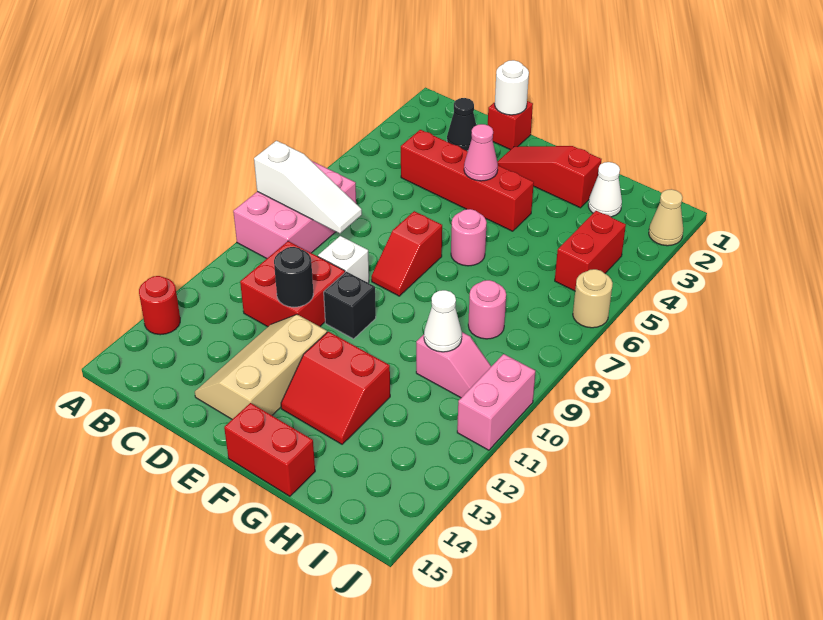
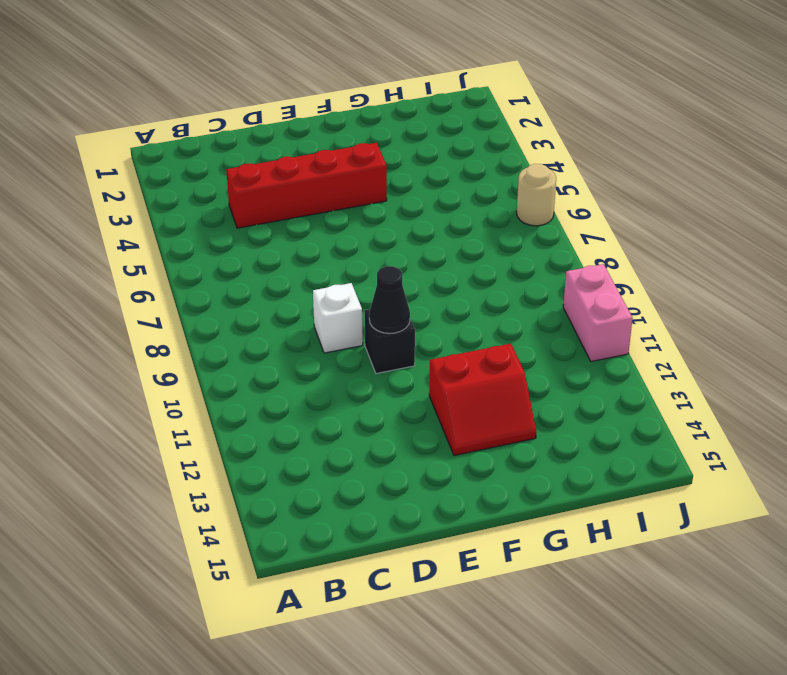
black 1x1 cone [369,266,410,334] -> black 1x1 cone moved to [447,98,476,151]
none -> pink 2x3 brick [233,161,356,258]
none -> red 1x1 round brick [139,276,180,335]
none -> red 2x2 brick [240,241,345,327]

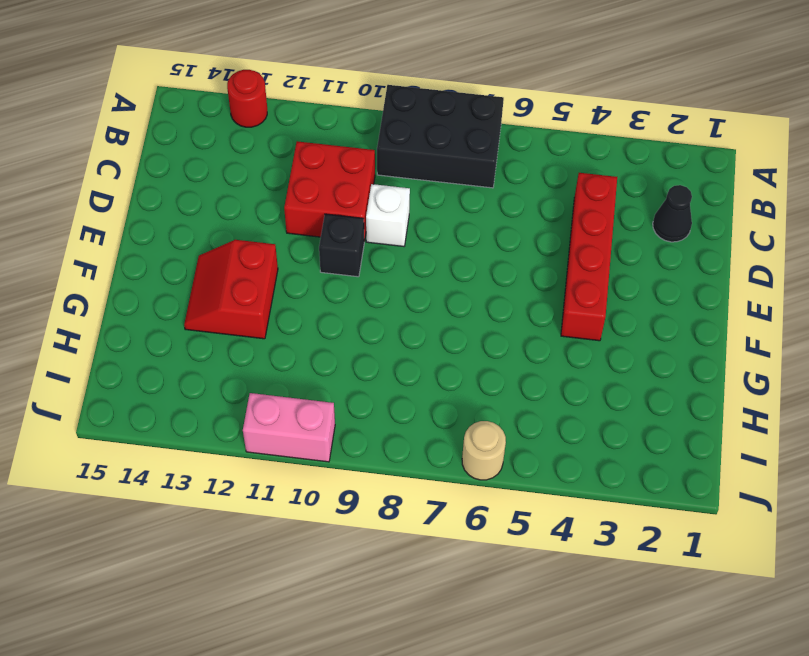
black 2x3 brick [377,85,504,188] -> pink 2x3 brick [233,161,356,258]
none -> red 1x1 brick [488,101,533,150]
none -> tan 2x3 slope [195,314,327,419]
none -> red 1x3 slope [497,146,602,208]

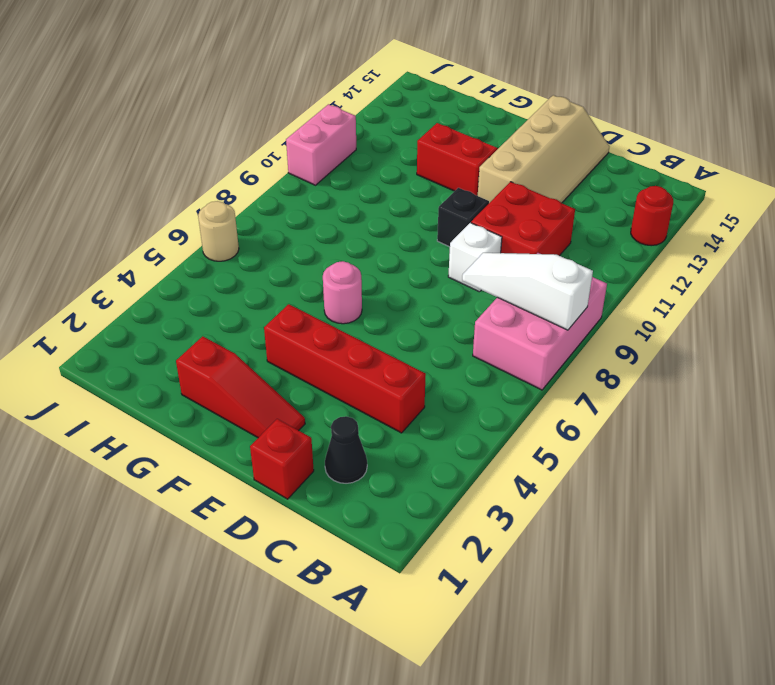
tan 2x4 slope [478,95,610,203] -> tan 2x3 slope [195,314,327,419]
none -> red 1x2 slope [371,211,442,296]
none -> red 1x2 brick [224,403,315,496]
none -> white 1x1 cone [588,162,622,217]

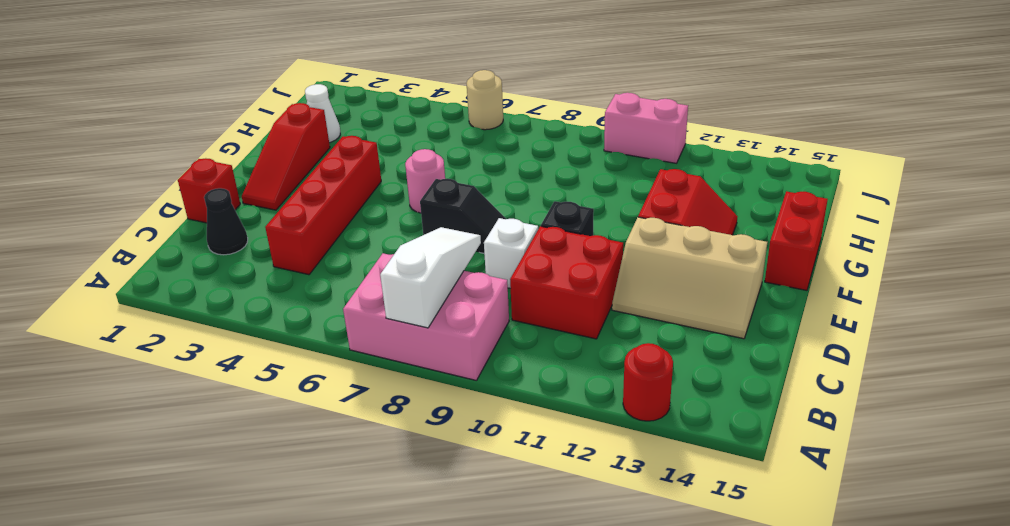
black 1x2 slope [420,179,506,253] -> red 1x2 slope [371,211,442,296]
none -> pink 1x1 round brick [468,280,506,339]
none -> pink 1x2 slope [416,332,491,398]
none -> red 1x2 brick [555,211,626,291]

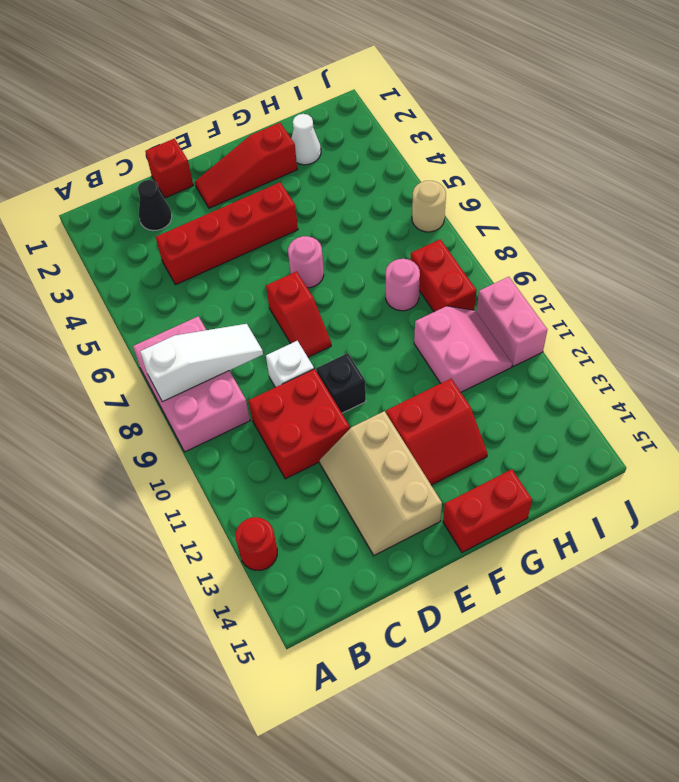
pink 2x2 slope [414,306,512,392] -> pink 1x2 slope [416,332,491,398]
red 1x2 brick [411,239,477,312] -> red 1x2 brick moved to [555,211,626,291]
none -> tan 1x1 cone [649,189,683,246]
none -> white 1x1 round brick [495,60,529,115]
none -> black 1x1 round brick [274,247,313,307]

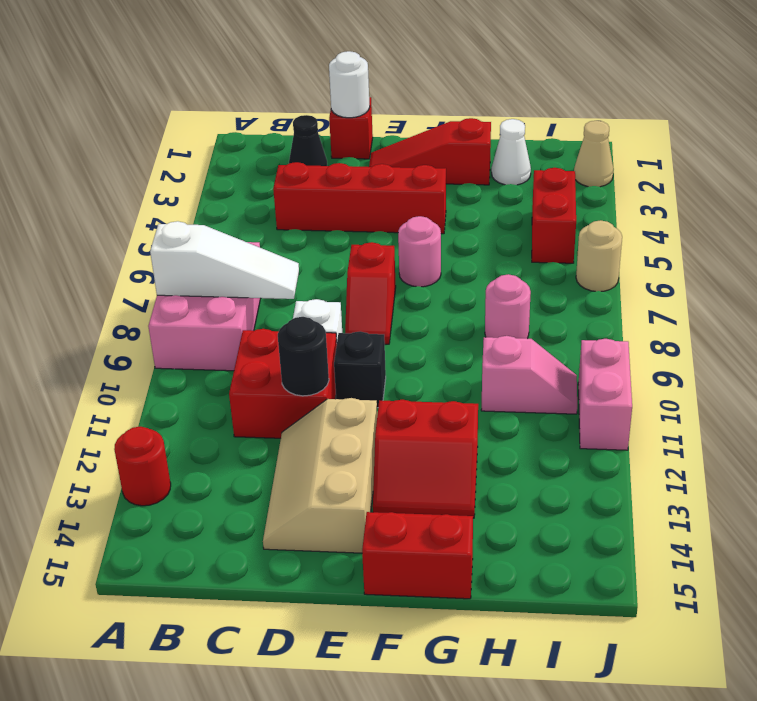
none -> pink 1x1 cone [464,124,498,181]
none -> white 1x1 cone [424,290,462,352]

